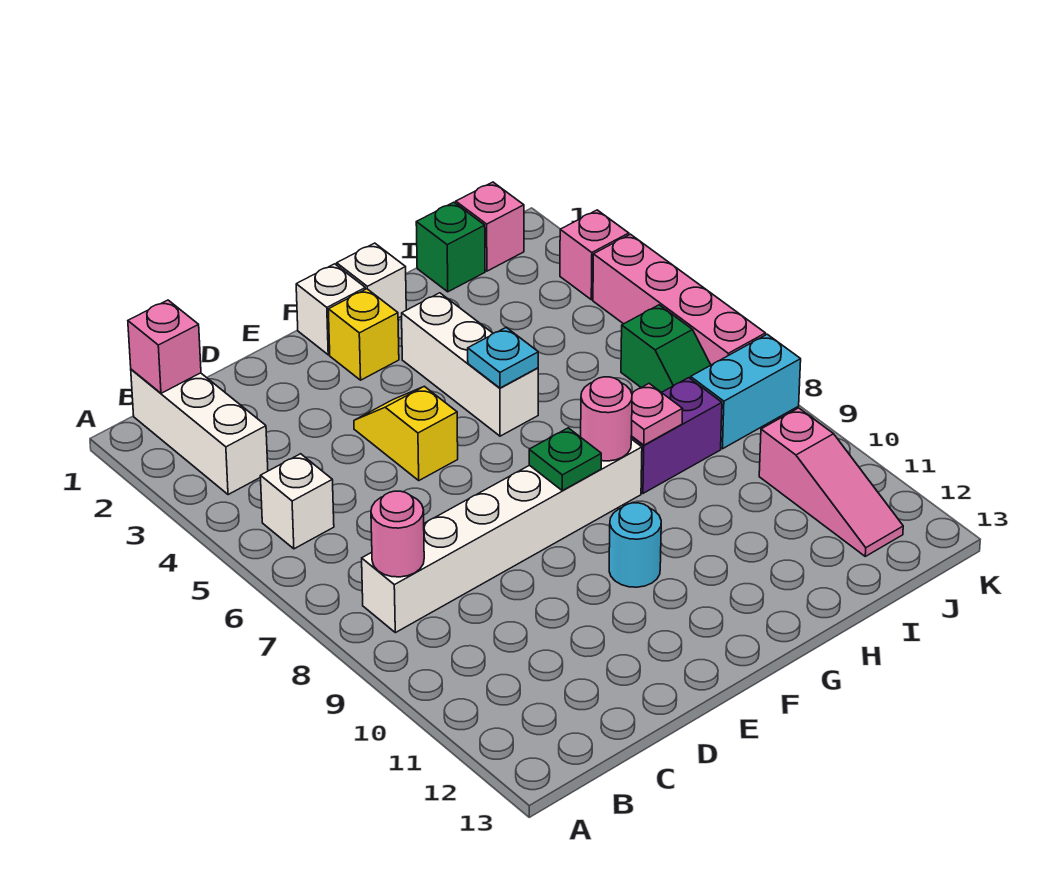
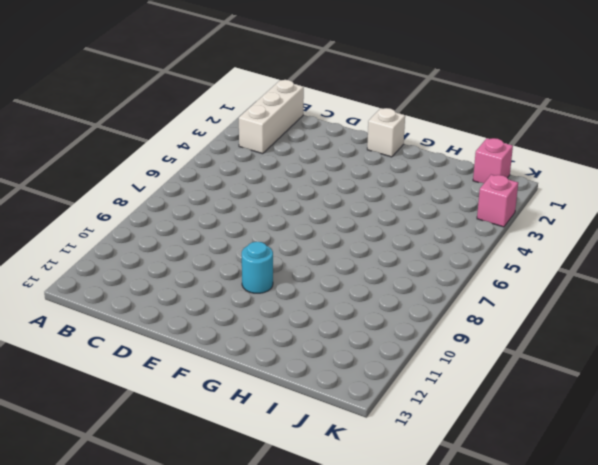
none -> white 1x1 brick [260,454,334,549]
none -> white 1x6 brick [362,439,642,633]
none -> yellow 1x2 slope [354,386,458,480]

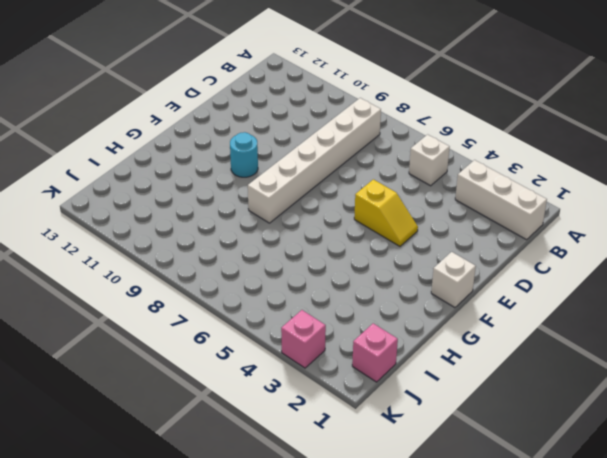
none -> yellow 1x1 brick [328,289,399,380]
none -> white 1x1 brick [337,243,406,318]
none -> white 1x3 brick [402,293,538,436]

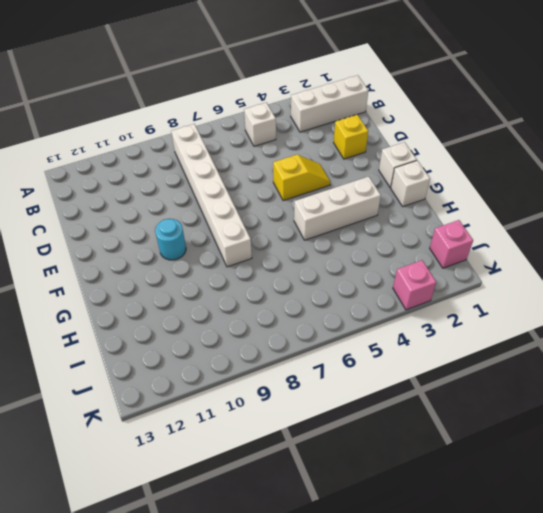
yellow 1x1 brick [334,115,368,159] -> yellow 1x1 brick moved to [328,289,399,380]
none -> purple 1x2 brick [631,378,722,493]
none -> green 1x1 brick [416,202,485,292]
none -> green 1x2 slope [621,305,711,393]

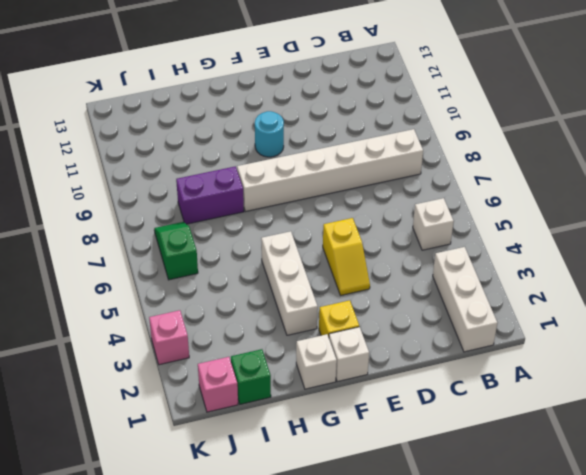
none -> cyan 1x2 brick [691,334,801,449]
none -> pink 1x3 slope [759,408,903,556]
none -> pink 1x4 brick [593,234,766,365]

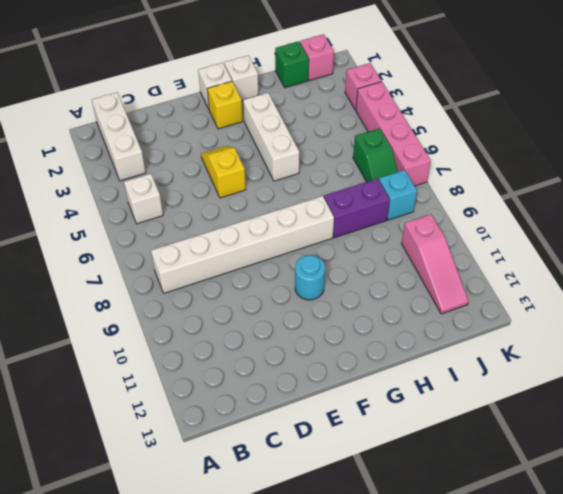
cyan 1x1 brick [379,170,417,220] -> cyan 1x2 brick [691,334,801,449]
none -> pink 1x1 brick [128,300,201,393]
none -> pink 1x1 round brick [371,491,424,577]
none -> green 1x1 plate [529,428,601,491]

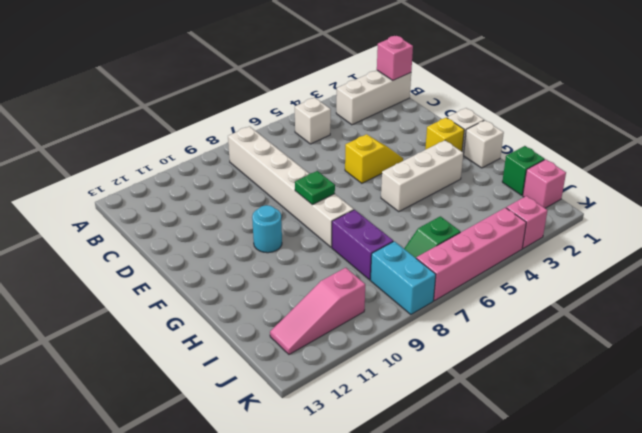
none -> pink 1x1 round brick [371,491,424,577]
none -> cyan 1x1 plate [468,327,538,388]
none -> pink 1x1 round brick [581,377,632,461]

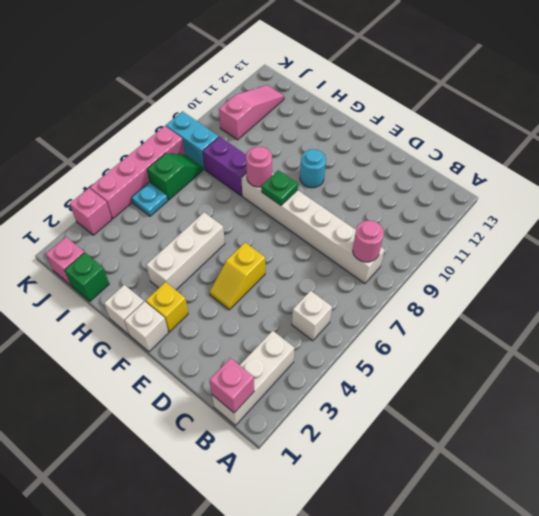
cyan 1x1 plate [131,183,168,216] -> cyan 1x1 plate moved to [468,327,538,388]
none -> pink 1x1 plate [631,384,683,445]

